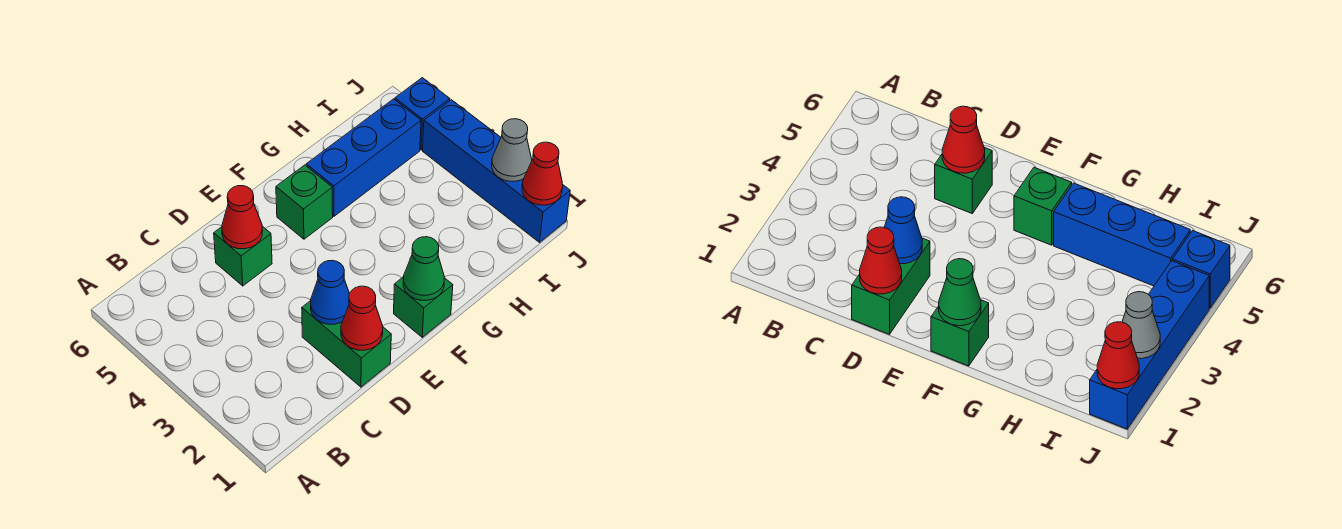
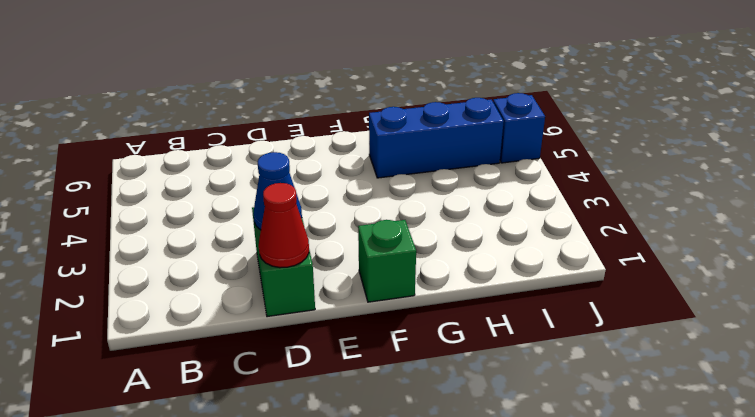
none -> green 1x1 brick [214,226,272,286]
none -> green 1x1 brick [276,165,333,239]
none -> blue 1x4 brick [423,100,570,242]

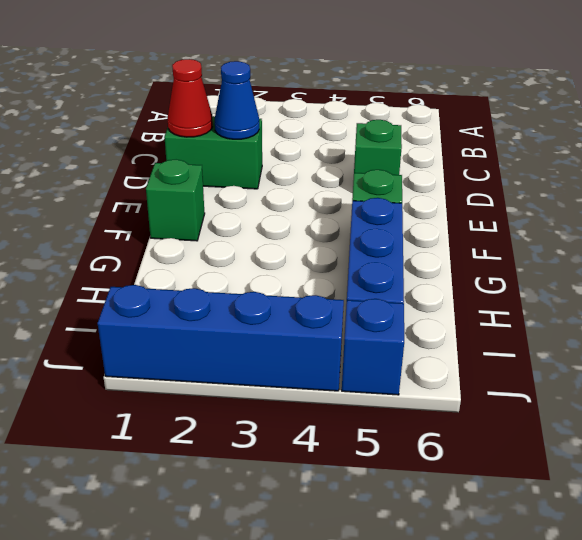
none -> red 1x1 cone [222,186,263,249]
none -> green 1x1 cone [403,237,444,300]
none -> red 1x1 cone [522,142,563,205]

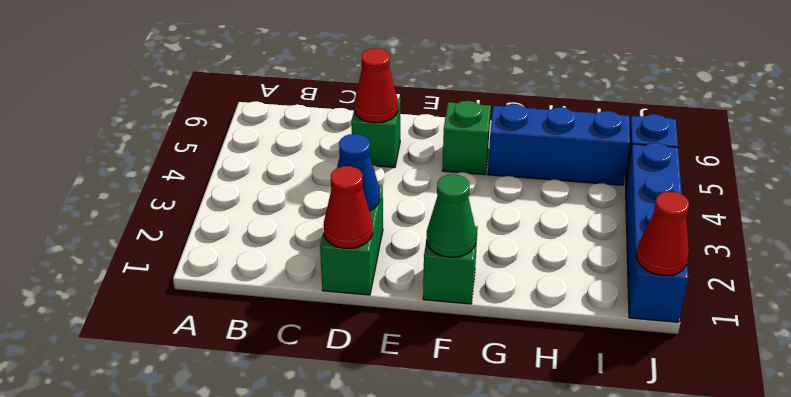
none -> grey 1x1 cone [492,119,532,181]

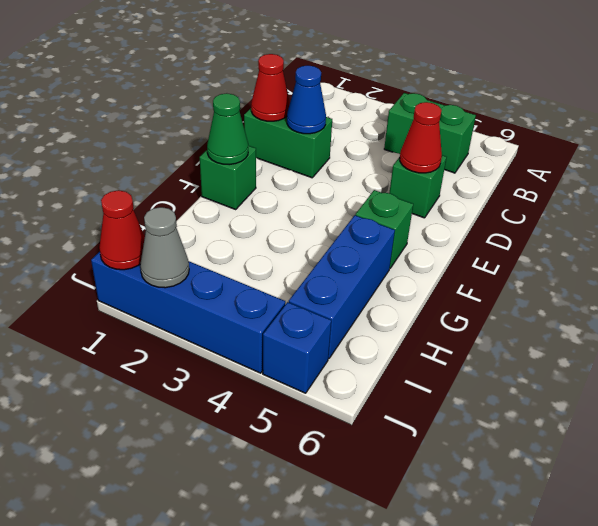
green 1x2 brick [384,93,476,173] -> none

